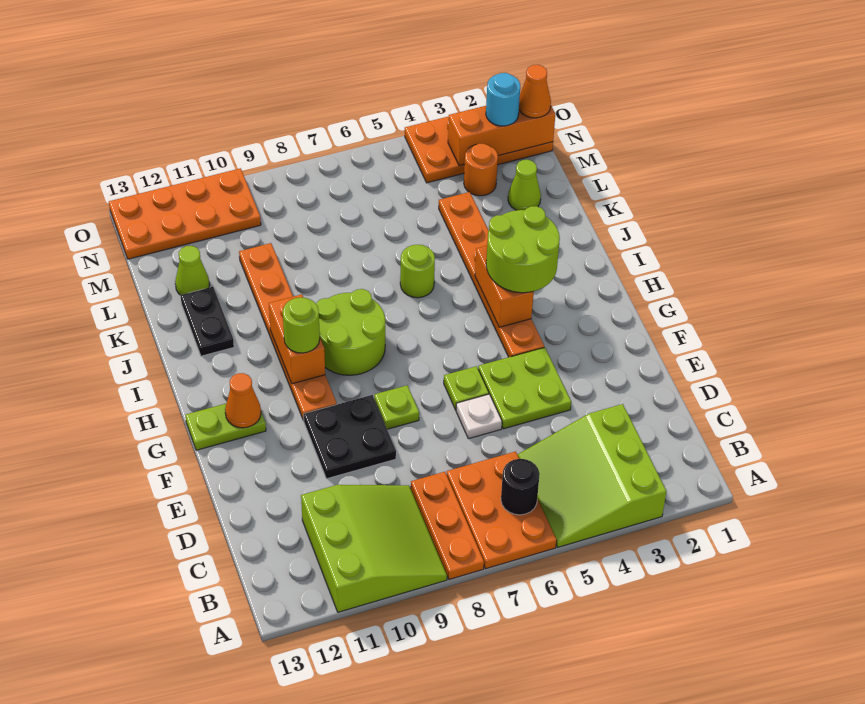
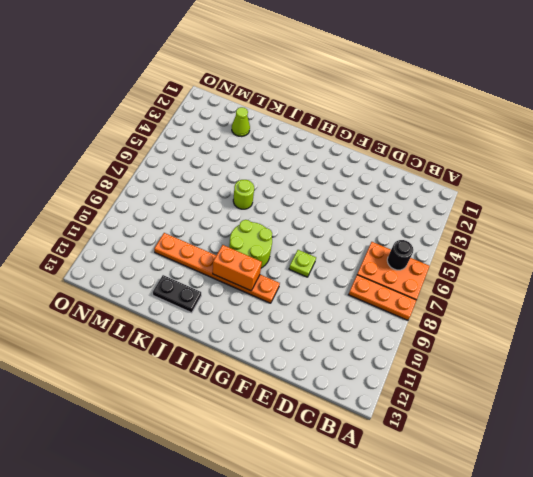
none -> lime 3x3 slope [518,404,666,547]
none -> lime 3x3 slope [301,485,447,612]
none -> lime 2x2 plate [478,347,571,429]

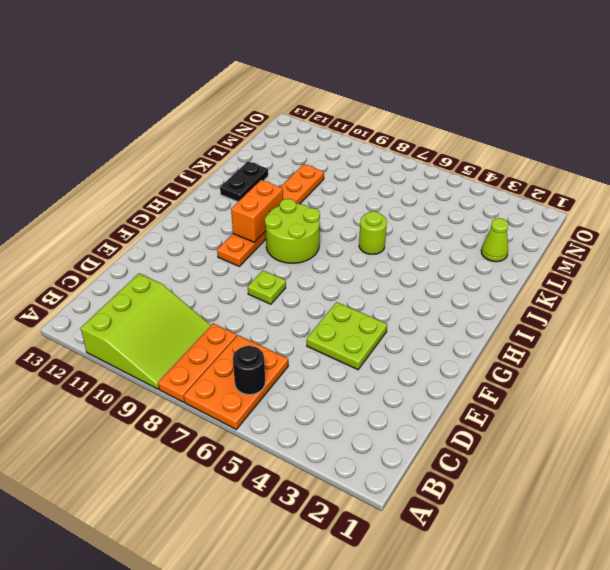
none -> lime 3x3 slope [518,404,666,547]
none -> white 1x1 plate [456,394,502,439]
none -> black 2x2 plate [304,395,396,479]

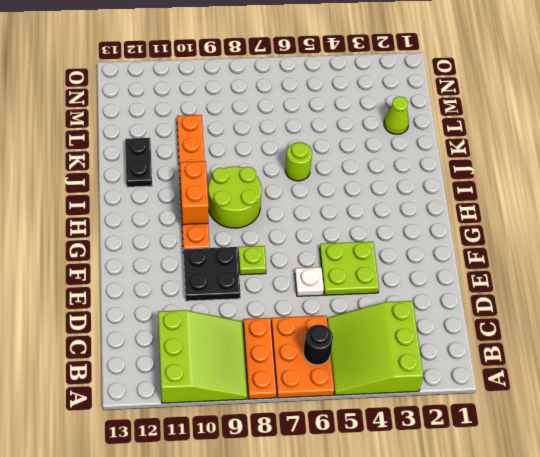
none -> lime 1x1 plate [444,366,489,410]
none -> orange 1x6 plate [439,192,544,357]
none -> lime 1x2 plate [185,404,266,450]

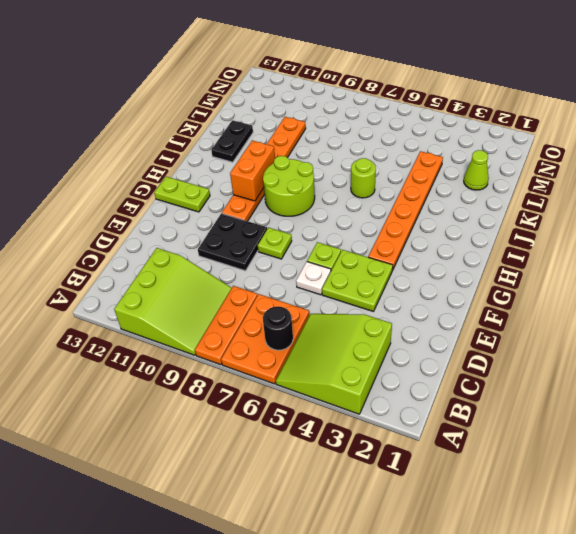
none -> lime 1x1 cone [175,246,210,295]
none -> orange 1x1 round brick [464,144,498,196]
none -> orange 2x4 plate [405,116,553,183]

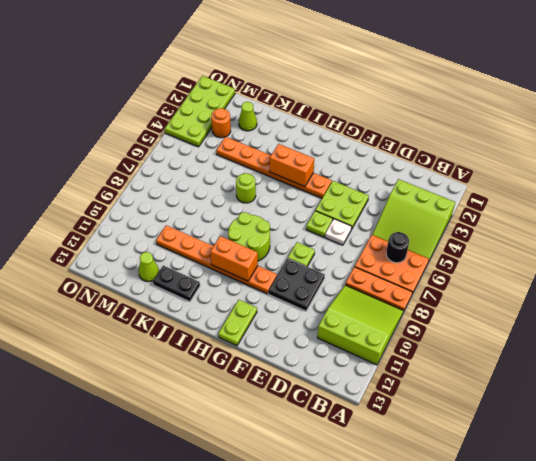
lime 2x4 plate [165,76,235,147] -> orange 2x4 plate [405,116,553,183]
none -> orange 2x4 plate [109,168,261,259]
none -> orange 1x1 cone [225,373,261,428]
none -> orange 1x3 brick [448,106,555,166]

